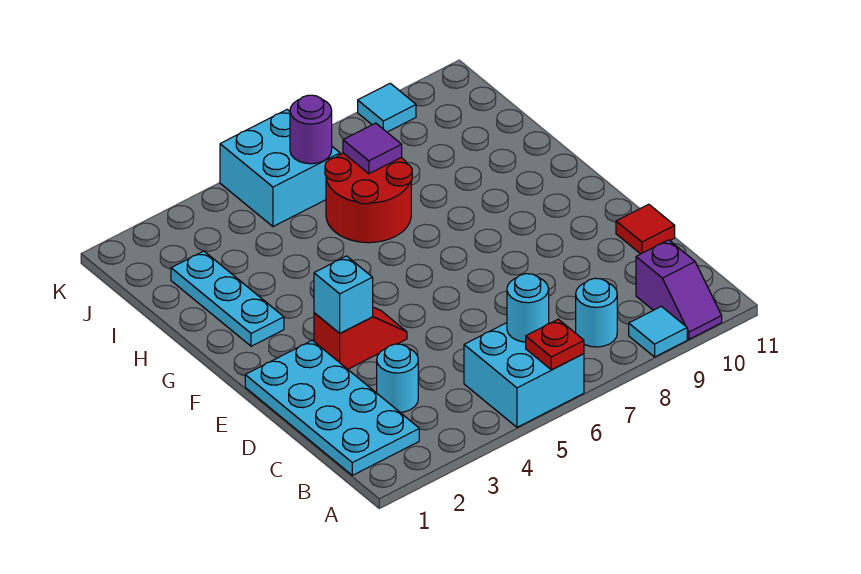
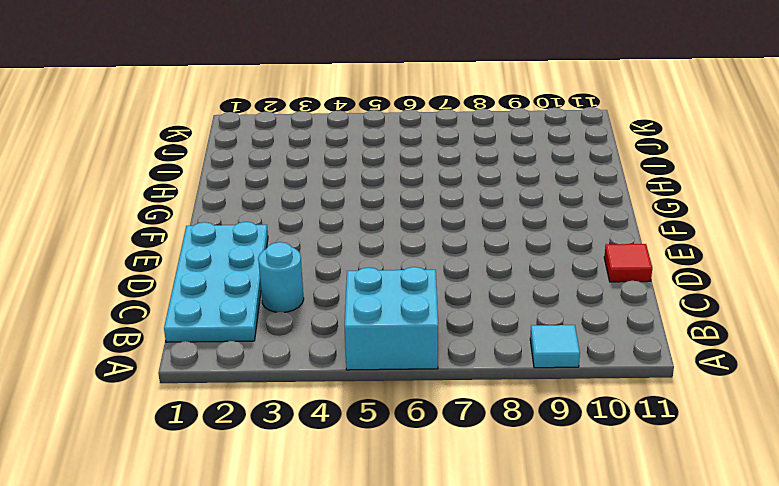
none -> purple 1x2 slope [636,240,722,339]
none -> cyan 1x1 round brick [576,278,617,347]
none -> red 1x2 slope [314,307,407,369]

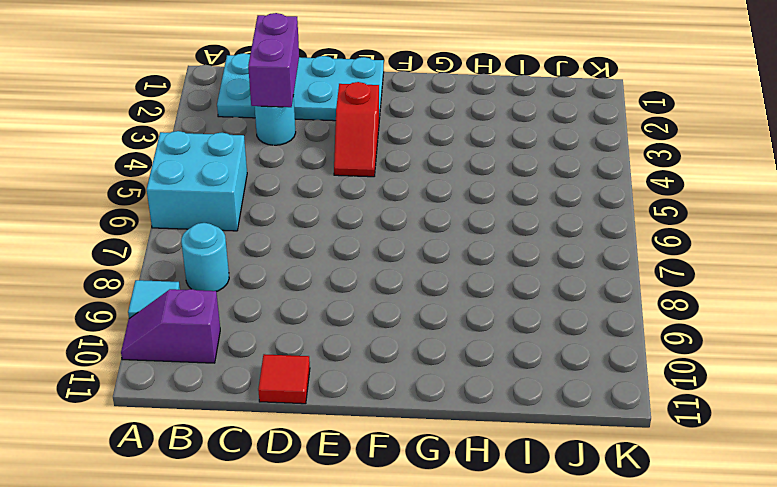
purple 1x2 brick [248,13,299,107] -> none
none -> cyan 1x3 plate [171,251,284,346]
none -> red 2x2 round brick [325,153,412,243]
none -> cyan 2x2 brick [220,110,340,227]

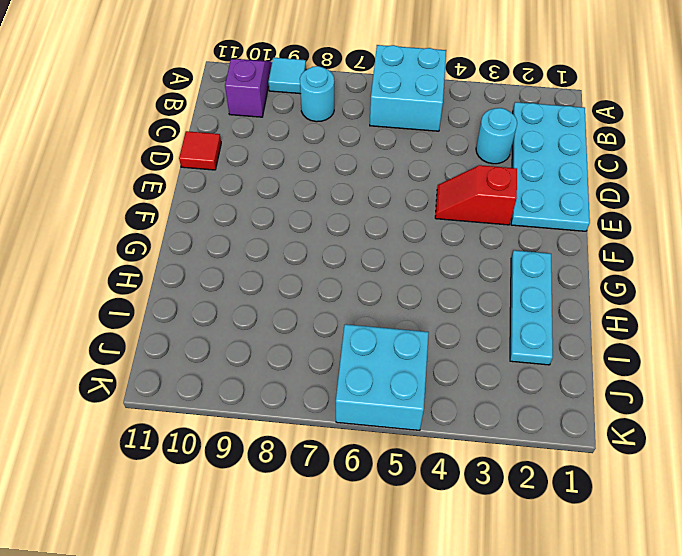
none -> red 2x2 round brick [325,153,412,243]
none -> cyan 1x1 tile [358,83,416,132]
none -> red 1x1 plate [526,319,584,370]

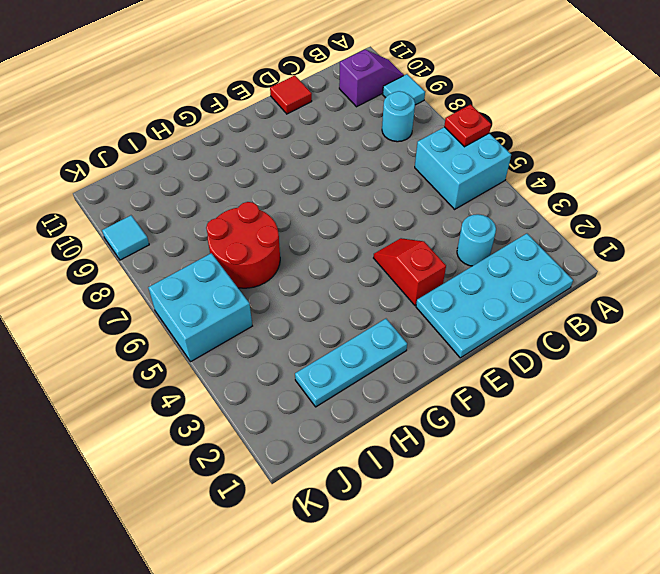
none -> cyan 1x1 round brick [507,274,549,342]
none -> cyan 1x1 brick [314,256,373,333]
none -> purple 1x1 tile [343,123,402,174]

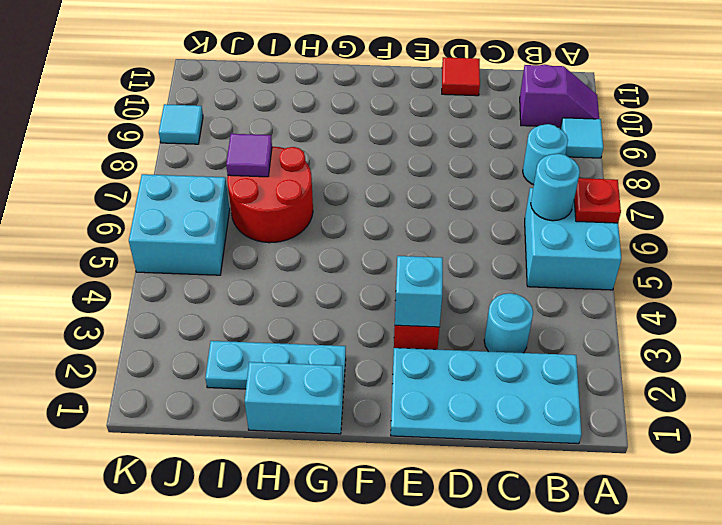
cyan 1x2 brick [245,362,343,434] -> none
none -> purple 1x1 round brick [290,95,332,164]

